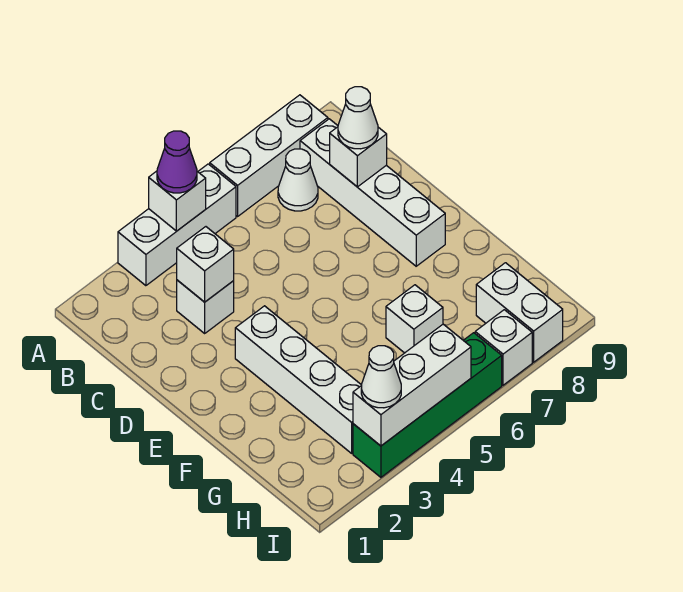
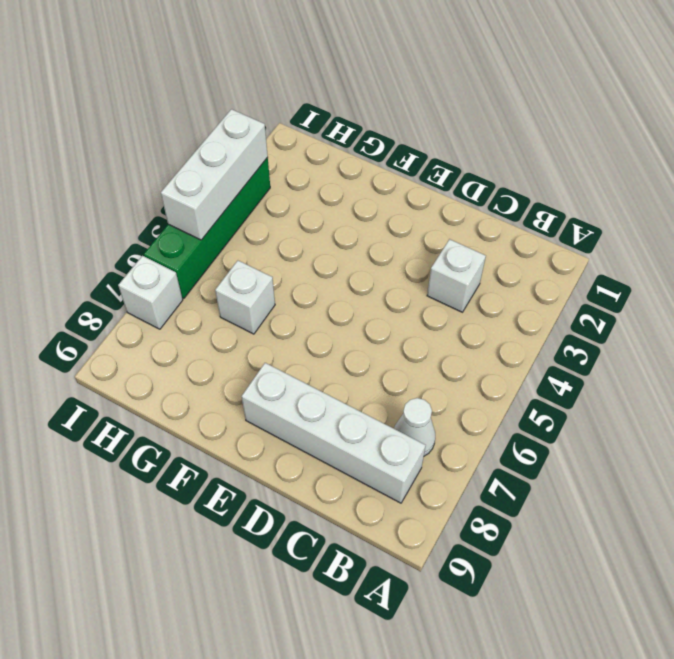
none -> white 1x3 brick [118,164,236,286]
none -> white 1x3 brick [210,95,328,216]
none -> white 1x4 brick [235,306,362,453]

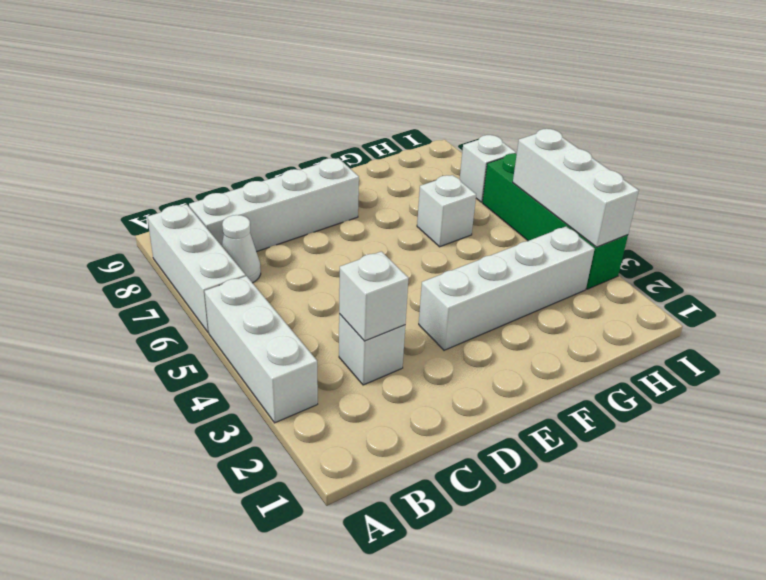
none -> white 1x2 brick [476,263,563,362]
none -> white 1x1 brick [149,171,206,231]
none -> white 1x1 brick [330,127,387,187]

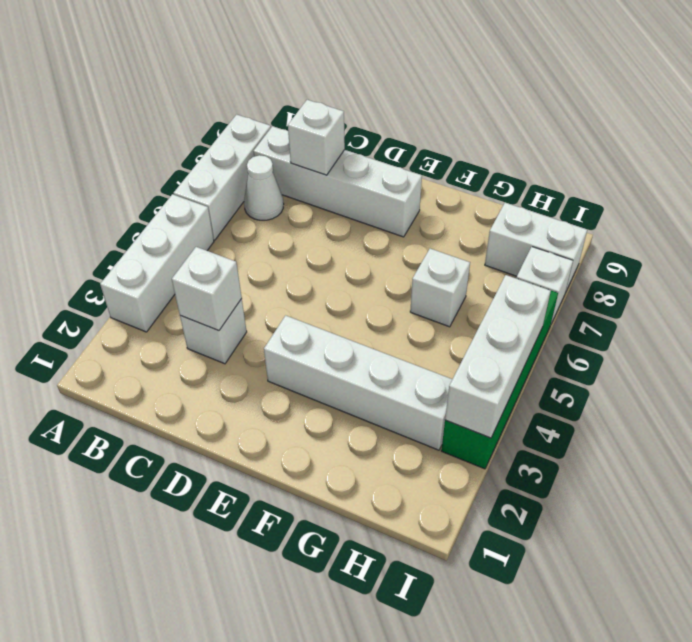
none -> white 1x1 brick [149,171,206,231]
none -> purple 1x1 cone [157,131,197,193]
none -> white 1x1 cone [338,87,378,149]

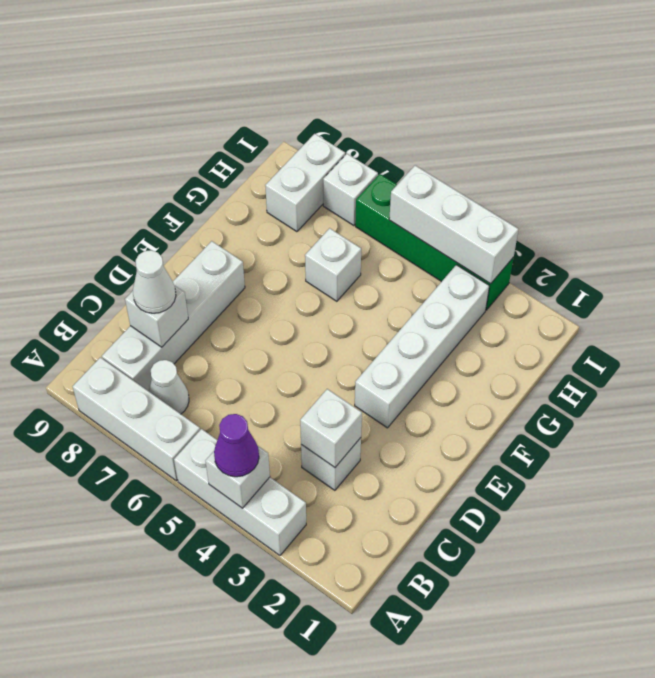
none -> white 1x1 cone [361,346,401,408]

